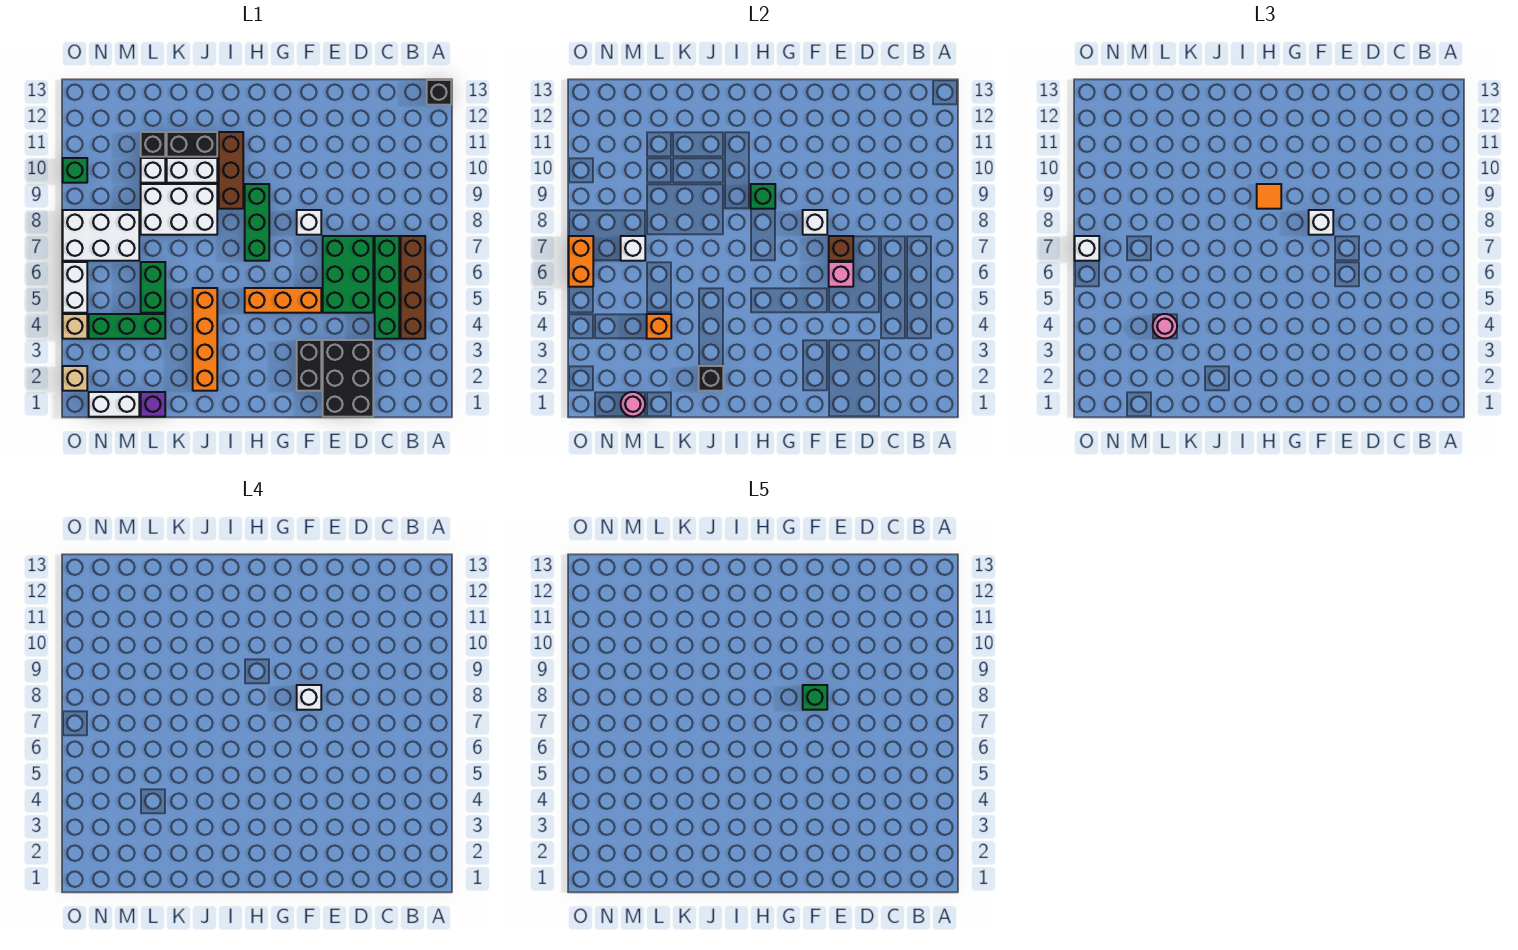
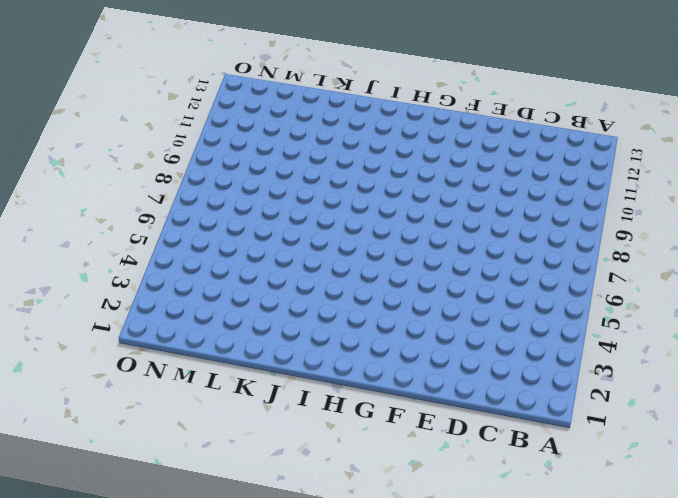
none -> black 1x1 brick [427,80,451,105]
none -> brown 1x4 brick [401,236,425,339]
none -> green 1x4 brick [375,236,399,339]
none -> black 2x3 brick [323,340,373,417]

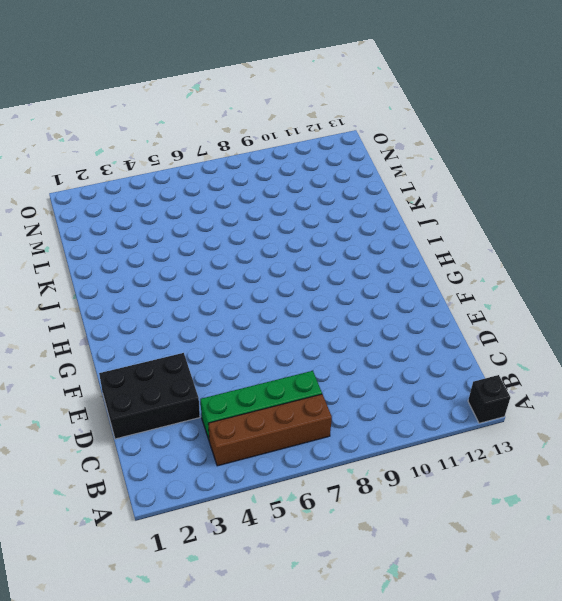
none -> green 2x3 brick [323,236,373,313]
none -> black 1x2 brick [297,340,321,391]
none -> orange 1x3 brick [245,288,321,313]
none -> white 1x1 brick [297,210,321,235]

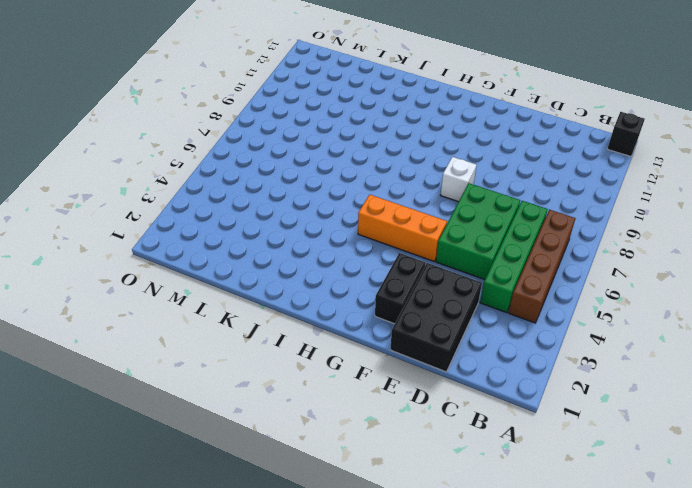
none -> green 1x3 brick [245,184,269,261]
none -> brown 1x3 brick [219,132,243,209]
none -> orange 1x4 brick [193,288,217,391]
none -> white 2x3 brick [141,184,217,235]

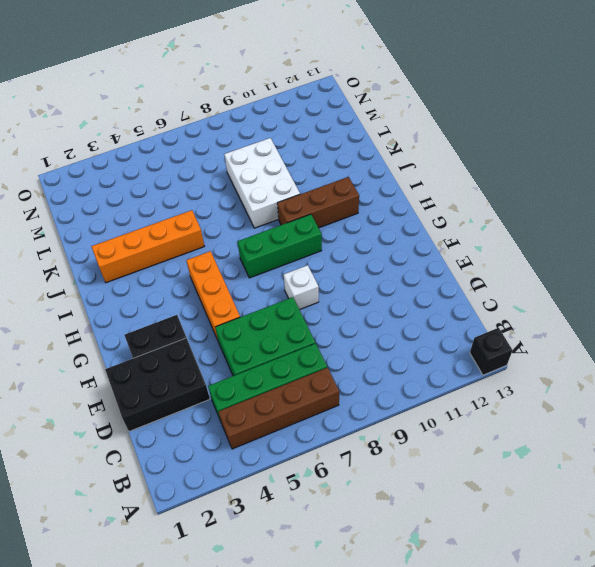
none -> white 1x2 brick [167,158,217,183]
none -> black 1x2 brick [167,132,217,157]
none -> purple 1x1 brick [141,392,165,417]
none -> green 1x3 brick [89,314,165,339]

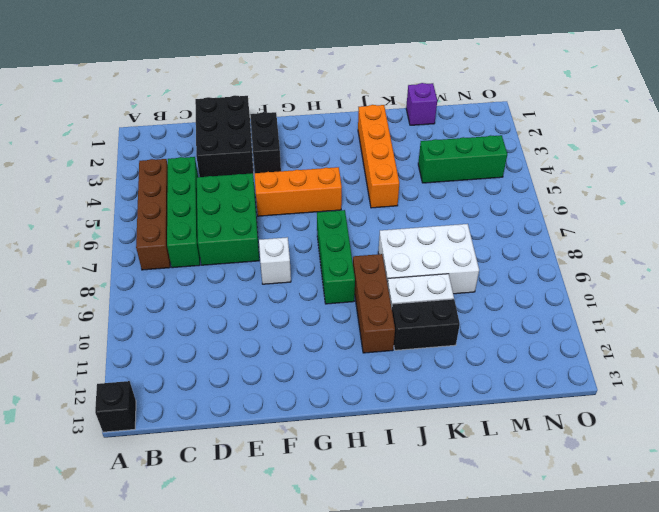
none -> green 1x2 brick [141,262,165,313]
none -> white 1x1 brick [141,158,165,183]
none -> black 1x1 brick [141,132,165,157]
none -> white 1x2 brick [89,392,139,417]

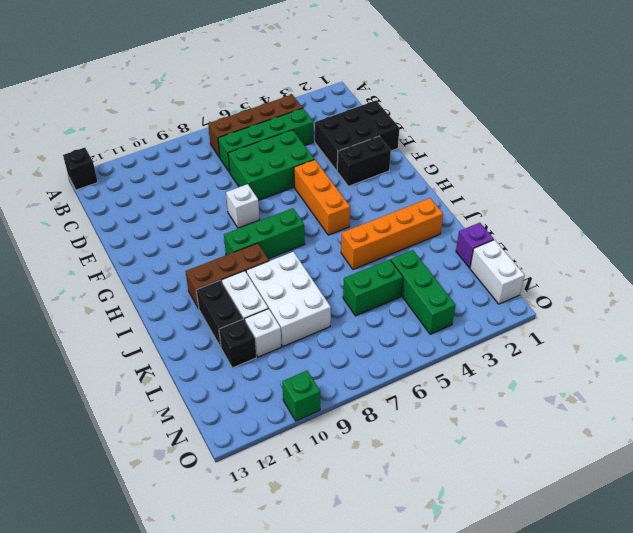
none -> white 2x3 brick [63,210,139,261]
none -> tan 1x1 brick [63,366,87,391]
none -> tan 1x1 brick [63,314,87,339]
none -> white 1x2 brick [63,262,87,313]

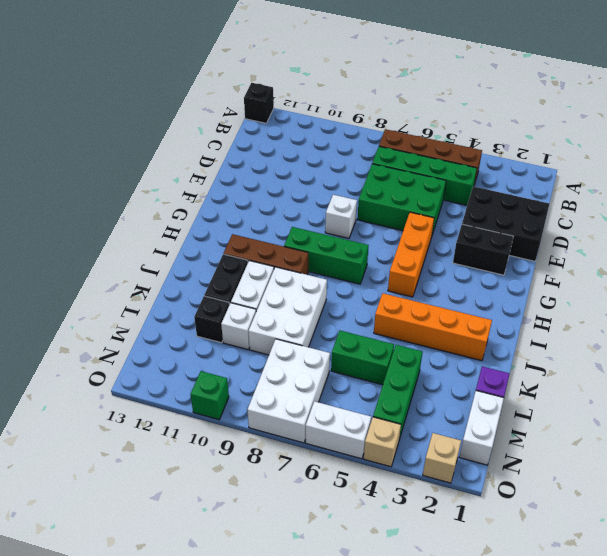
none -> pink 1x1 brick [829,262,853,287]
none -> brown 1x1 brick [829,236,853,261]
none -> white 1x1 brick [803,210,827,235]
none -> green 1x1 brick [751,184,775,209]

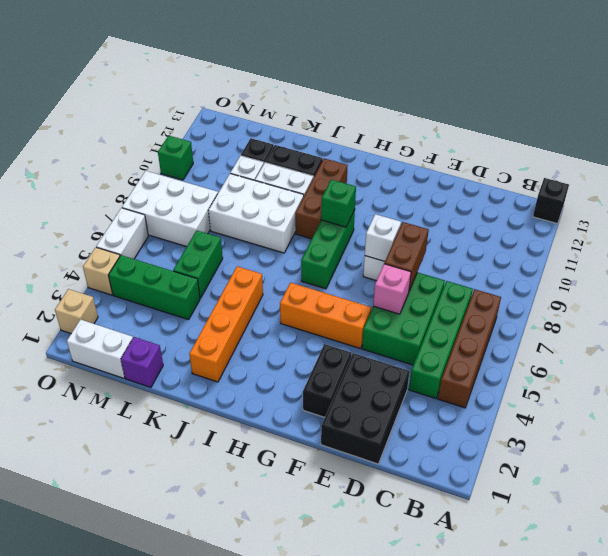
brown 1x2 brick [384,222,429,291] -> brown 1x1 brick [829,236,853,261]
none -> black 1x1 brick [699,366,723,391]
none -> orange 1x1 brick [647,314,671,339]
none -> pink 1x1 round brick [621,392,645,417]
none -> white 1x1 brick [621,236,645,261]

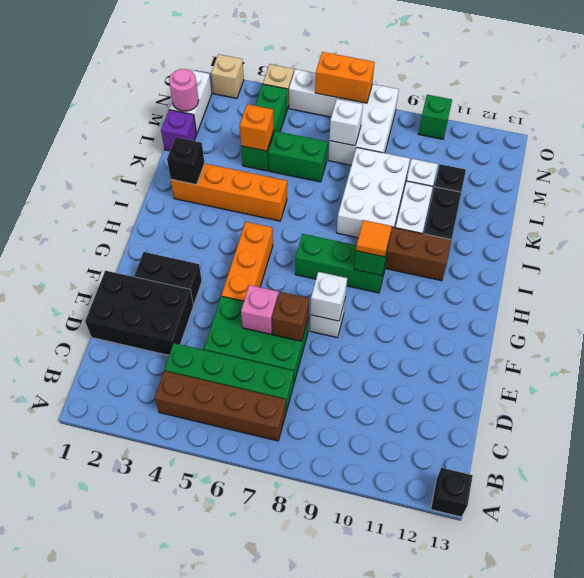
none -> white 1x1 brick [1309,210,1333,235]
none -> pink 1x1 round brick [1153,314,1177,339]
none -> white 1x1 brick [1075,236,1099,261]
none -> white 1x1 brick [297,685,321,710]

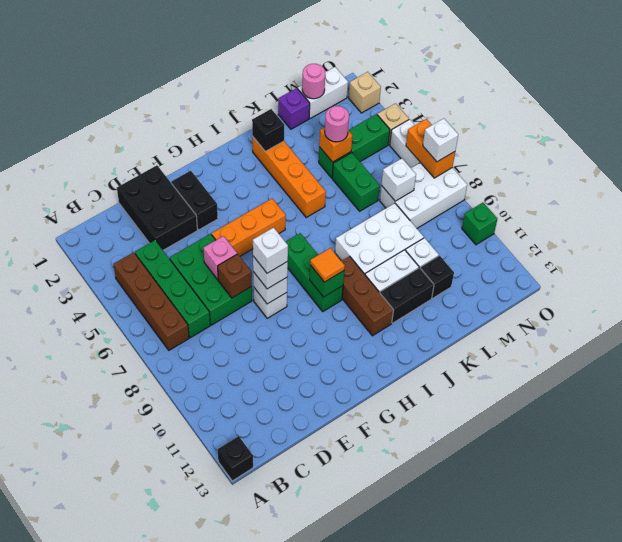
none -> green 1x1 brick [803,685,827,710]

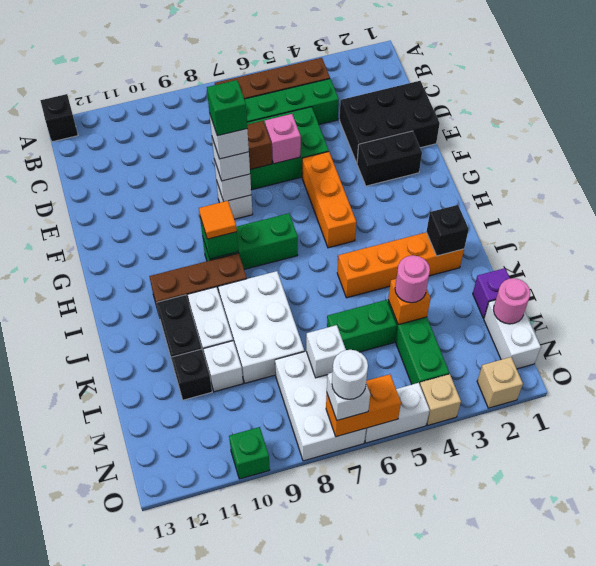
white 1x1 round brick [332,350,368,399] -> none

